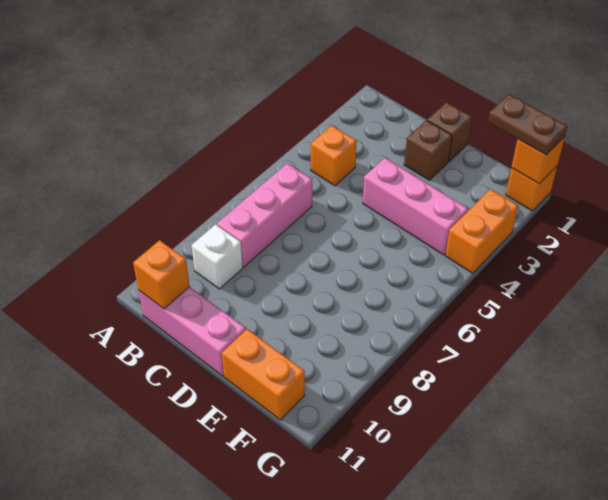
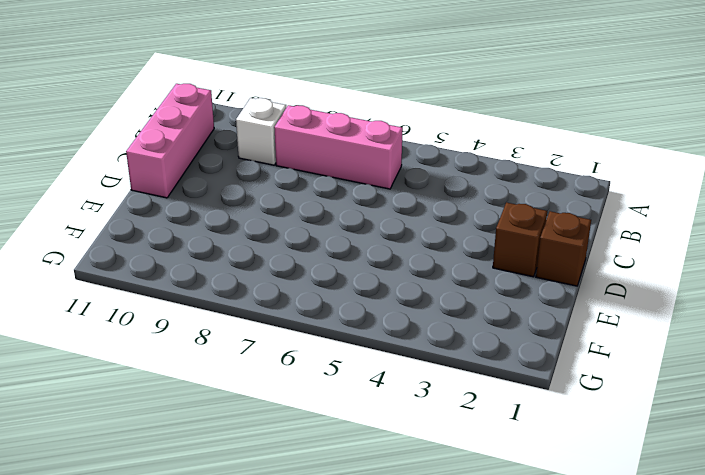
none -> orange 1x1 brick [311,125,357,186]
none -> pink 1x3 brick [363,158,468,255]
none -> orange 1x2 brick [222,329,305,420]

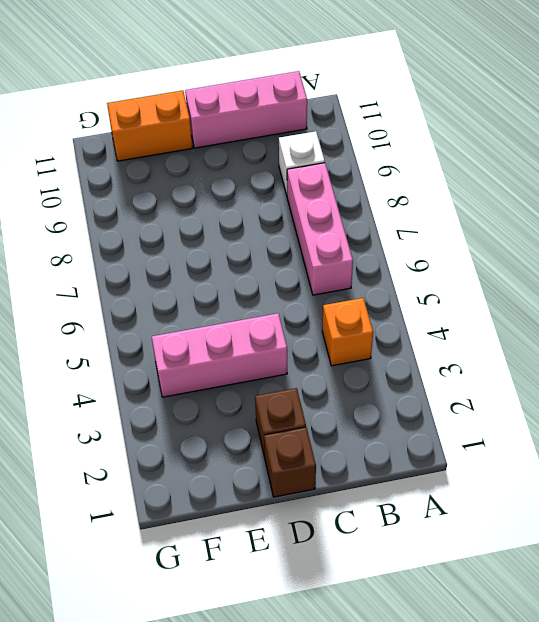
none -> orange 1x1 brick [506,166,557,211]
none -> orange 1x2 brick [445,189,518,273]
none -> orange 1x1 brick [133,240,190,309]

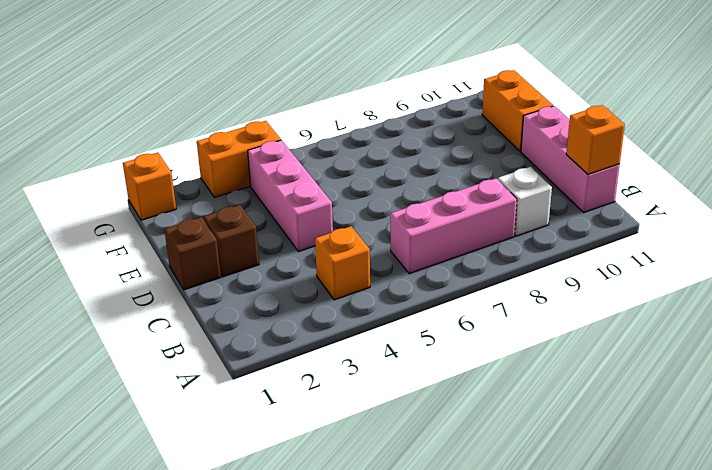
none -> orange 1x1 brick [511,137,565,184]
none -> brown 1x2 plate [488,94,568,155]

